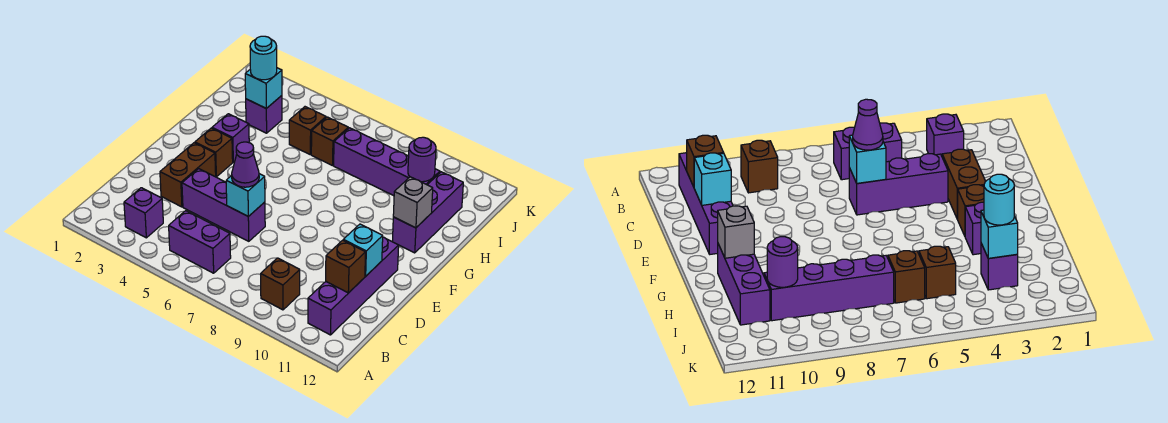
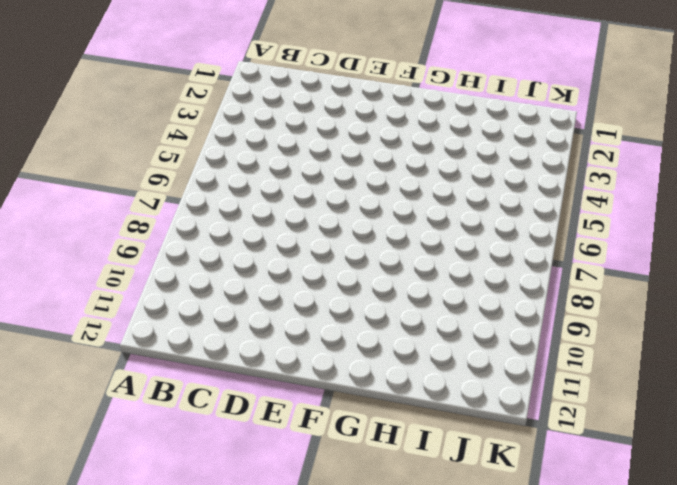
none -> purple 1x1 brick [124,188,163,238]
none -> purple 1x2 brick [169,211,231,273]
none -> brown 1x1 brick [261,258,300,310]

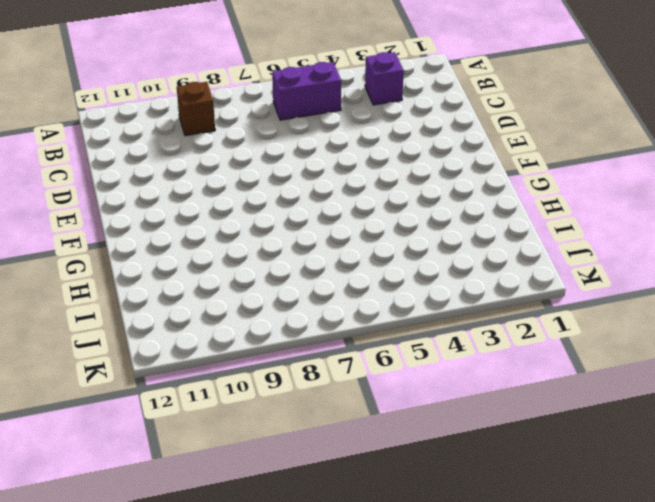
none -> purple 1x4 brick [308,237,399,335]
none -> brown 1x2 brick [160,143,216,207]
none -> purple 1x3 brick [182,169,265,241]

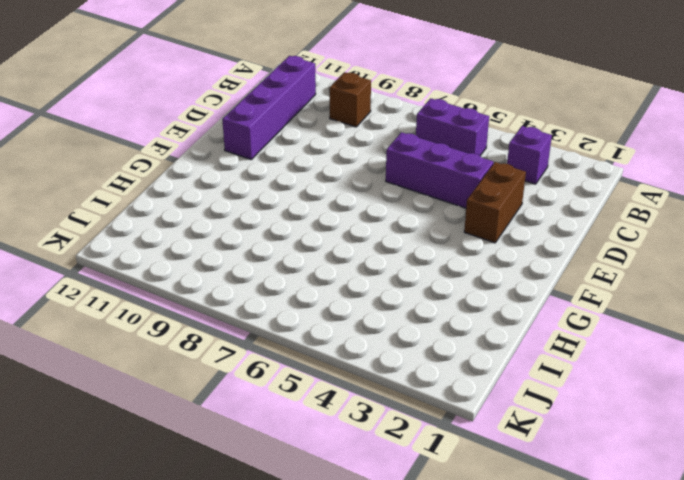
none -> brown 1x1 brick [195,128,233,177]
none -> purple 1x1 brick [212,114,249,162]
none -> purple 1x3 brick [392,172,463,253]

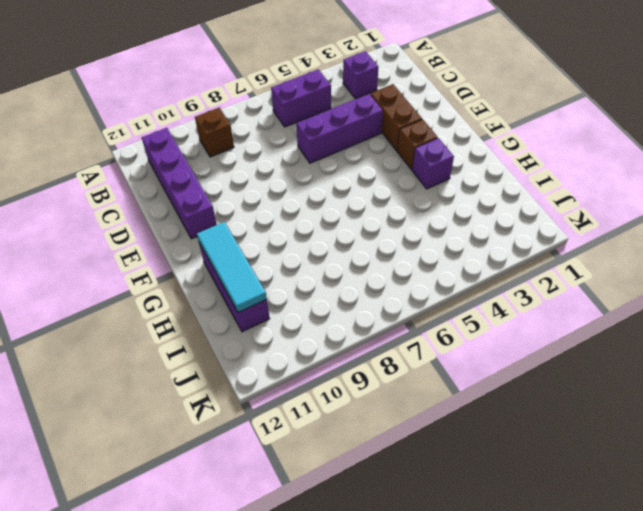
cyan 1x3 tile [197,222,267,312] -> grey 1x1 brick [393,177,433,228]
none -> purple 1x1 brick [246,96,282,133]
none -> brown 1x1 brick [289,107,326,154]
none -> brown 1x1 brick [311,117,348,166]

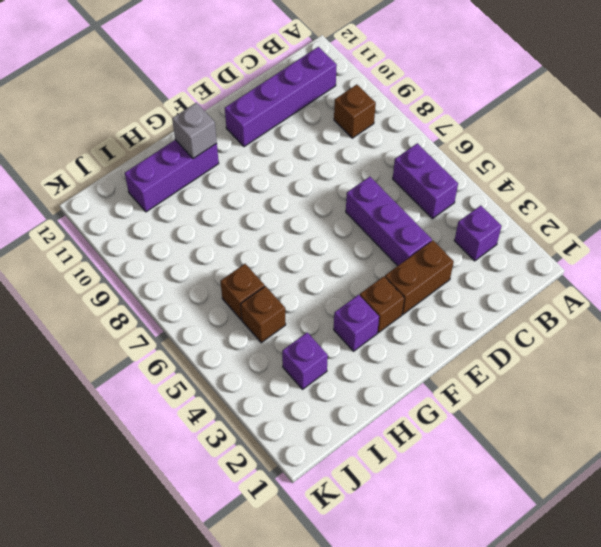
none -> purple 1x4 brick [334,128,440,196]
none -> brown 1x1 brick [326,240,366,293]
none -> cyan 1x1 brick [226,174,265,216]

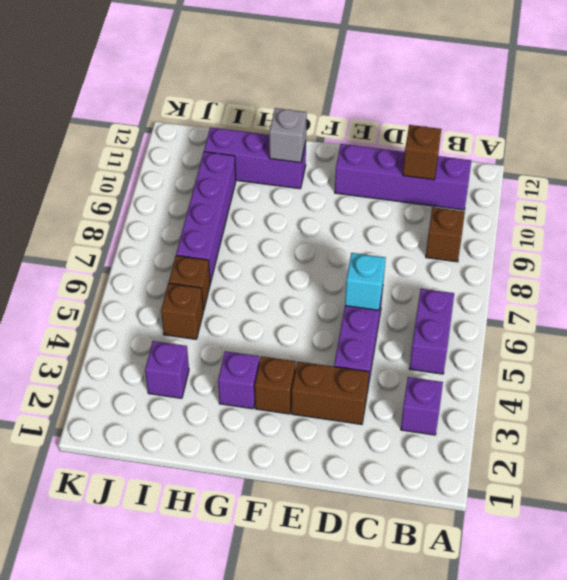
none -> cyan 1x1 brick [343,224,383,276]
none -> cyan 1x1 brick [245,68,282,108]
none -> purple 1x1 round brick [408,137,436,182]

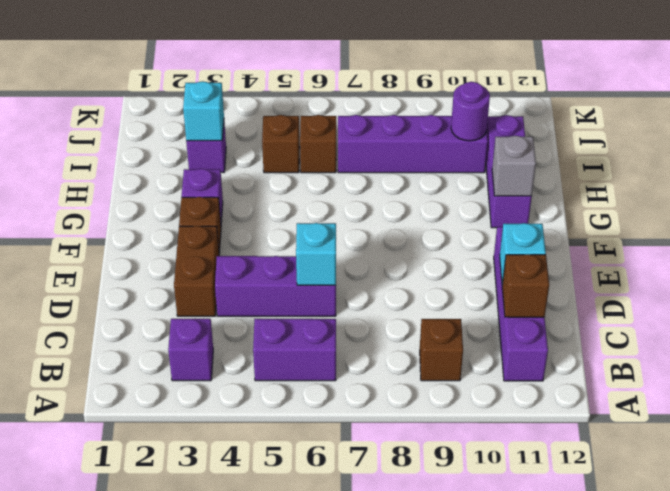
none -> purple 1x1 cone [232,142,259,187]
none -> cyan 1x1 round brick [250,36,277,80]

